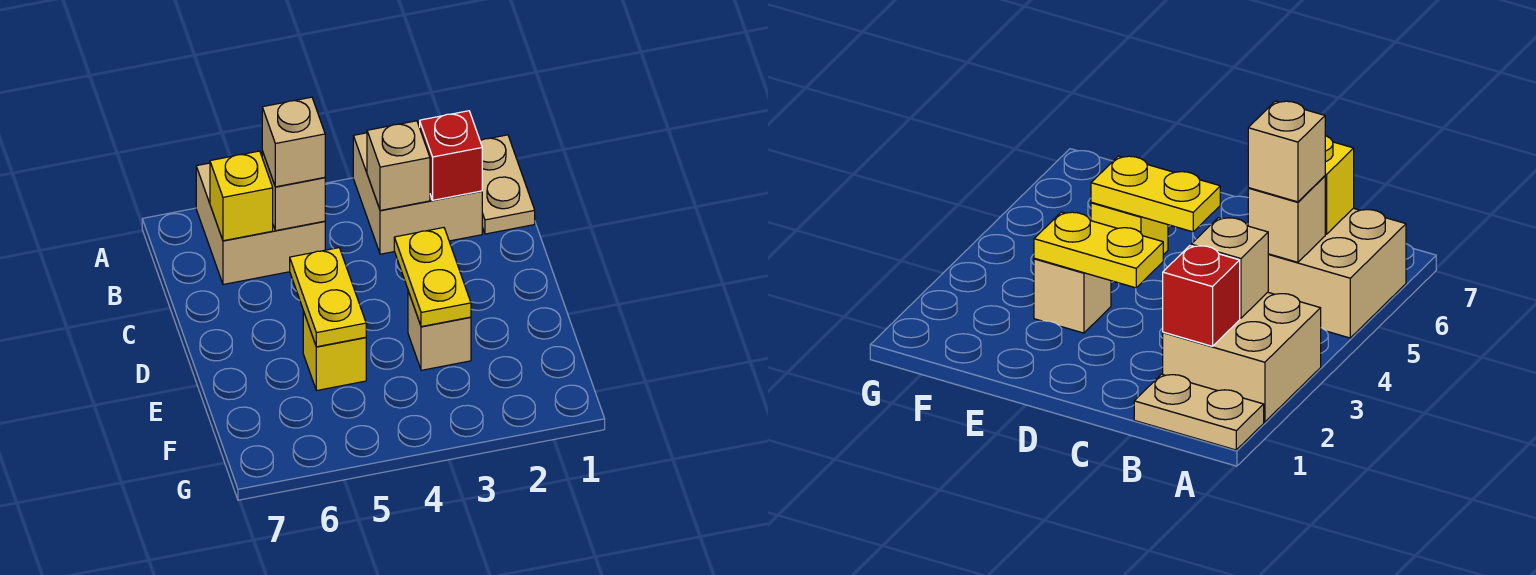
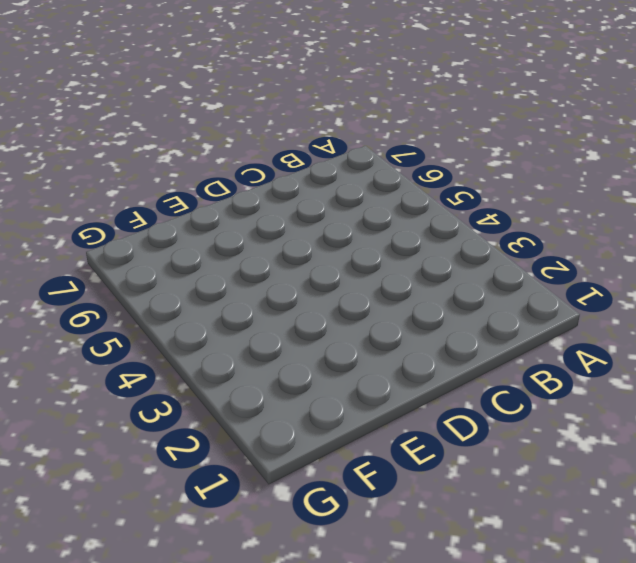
none -> tan 1x2 plate [480,135,535,234]
none -> tan 2x2 brick [353,123,482,254]
none -> tan 2x2 brick [196,153,325,285]

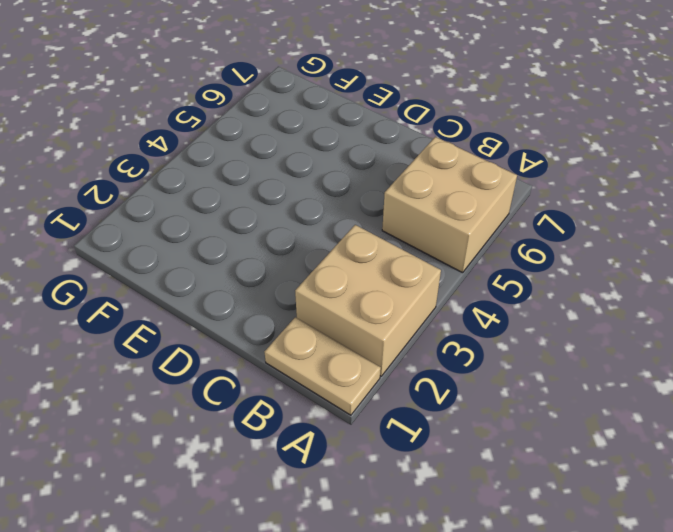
none -> tan 1x1 brick [408,291,471,370]
none -> yellow 1x1 brick [303,311,366,391]
none -> red 1x1 brick [420,111,482,200]

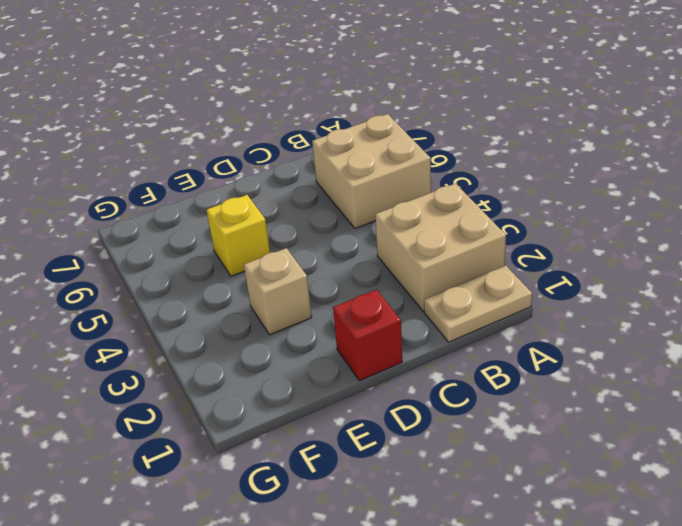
red 1x1 brick [333,290,402,381] -> red 1x1 brick moved to [420,111,482,200]
none -> tan 1x1 brick [367,121,430,210]
none -> tan 1x1 brick [262,151,325,231]
none -> yellow 1x1 brick [210,151,273,241]

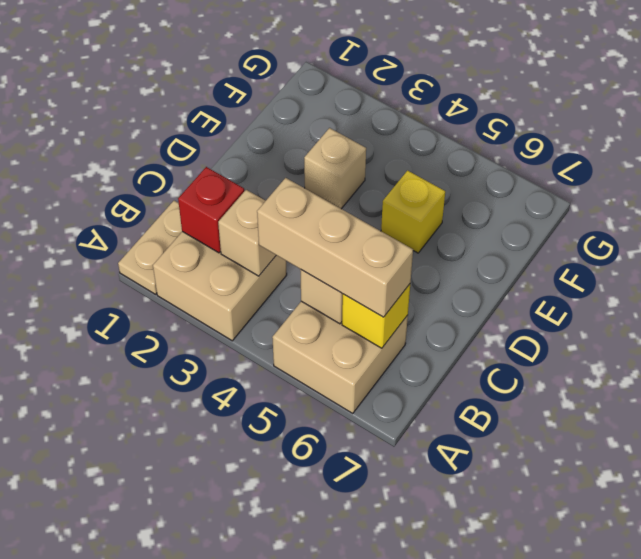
tan 1x3 brick [257,178,413,317] -> tan 1x1 brick [262,97,325,187]
none -> yellow 1x2 plate [394,228,471,327]
none -> yellow 1x2 plate [290,248,366,347]

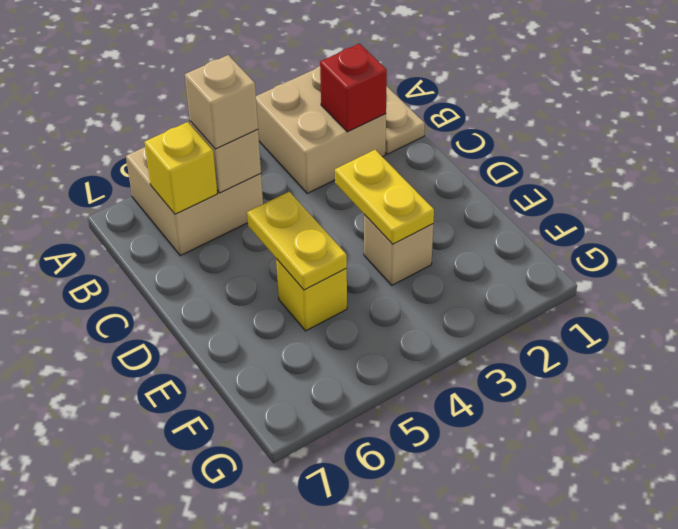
none -> tan 1x1 brick [367,121,430,210]

